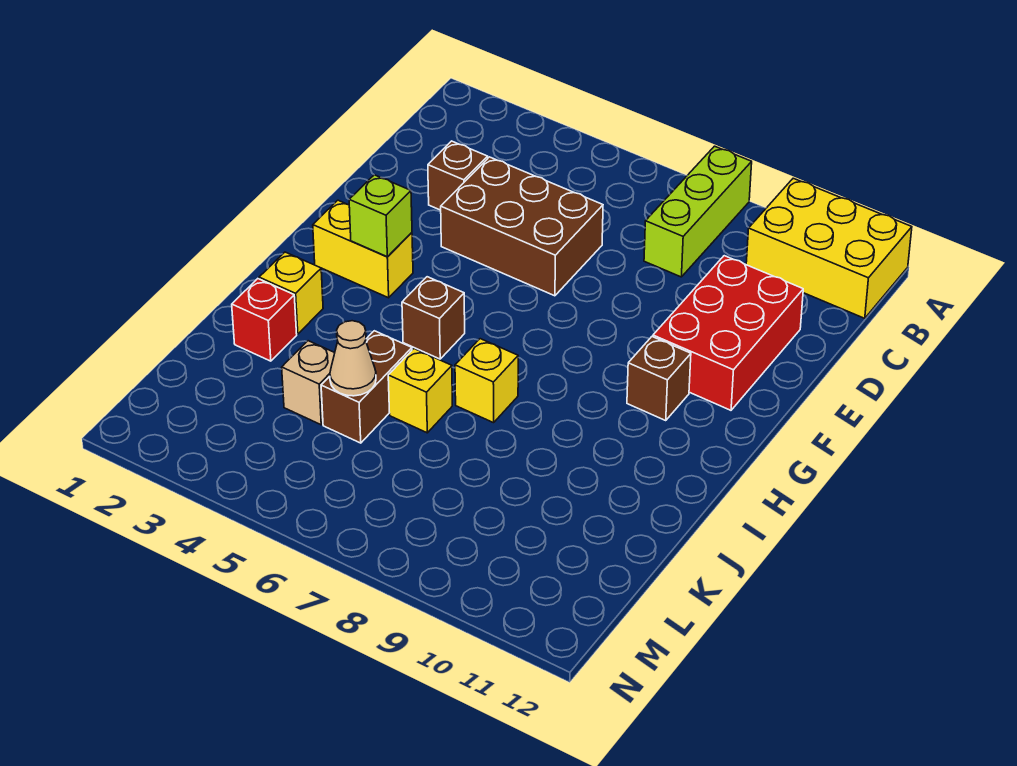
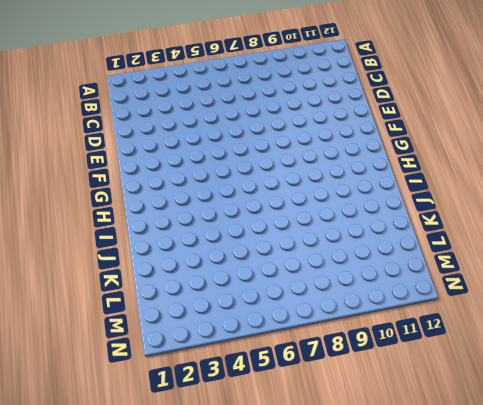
none -> lime 1x3 brick [644,146,752,277]
none -> yellow 2x3 brick [746,178,912,318]
none -> brown 1x1 brick [428,141,488,210]

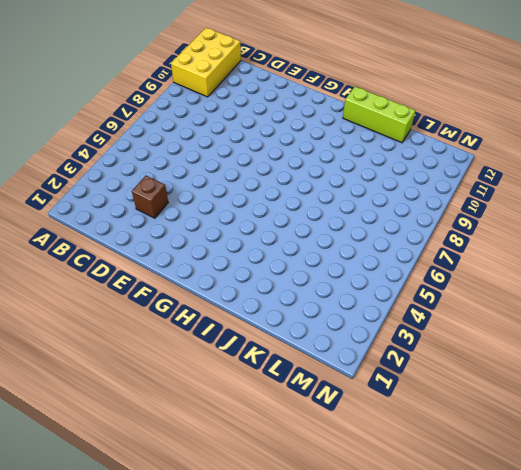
lime 1x3 brick [343,87,415,143] -> lime 1x3 brick moved to [644,146,752,277]
none -> brown 2x3 brick [441,157,603,296]
none -> red 2x3 brick [653,256,803,410]
none -> yellow 1x2 brick [313,200,413,298]

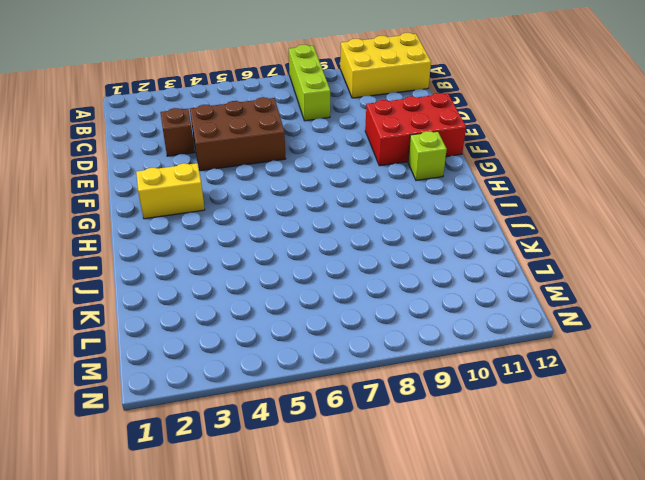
red 2x3 brick [365,93,466,166] -> red 2x3 brick turned to [653,256,803,410]
lime 1x1 brick [408,131,447,180] -> lime 1x1 brick moved to [349,175,412,257]
none -> brown 1x1 brick [627,337,691,420]
none -> brown 1x1 brick [402,277,465,359]
none -> yellow 1x1 brick [259,252,323,334]

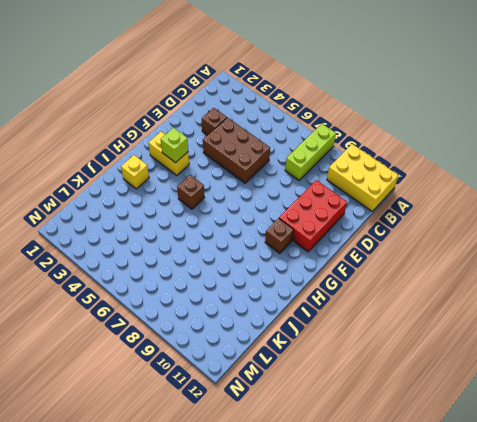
none -> yellow 1x1 brick [455,339,518,423]
none -> red 1x1 brick [232,279,297,361]
none -> brown 1x2 brick [321,331,412,443]

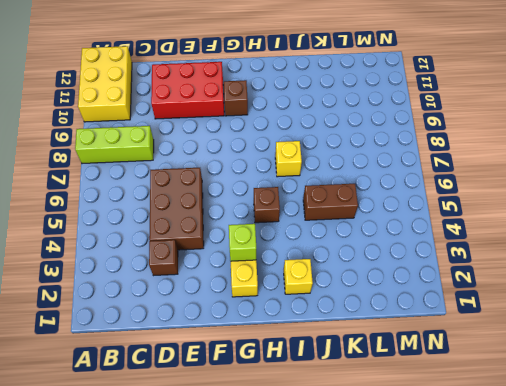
none -> red 1x1 brick [232,279,297,361]
none -> yellow 1x1 brick [388,349,452,433]
none -> tan 1x1 brick [282,341,335,425]

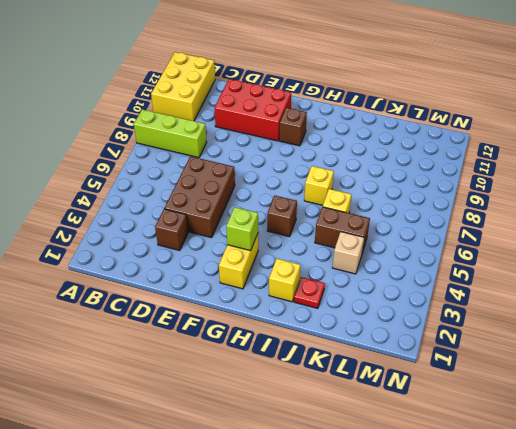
red 1x1 plate [294,277,325,308] -> red 1x1 brick [232,279,297,361]
none -> tan 1x1 cone [330,321,376,396]

